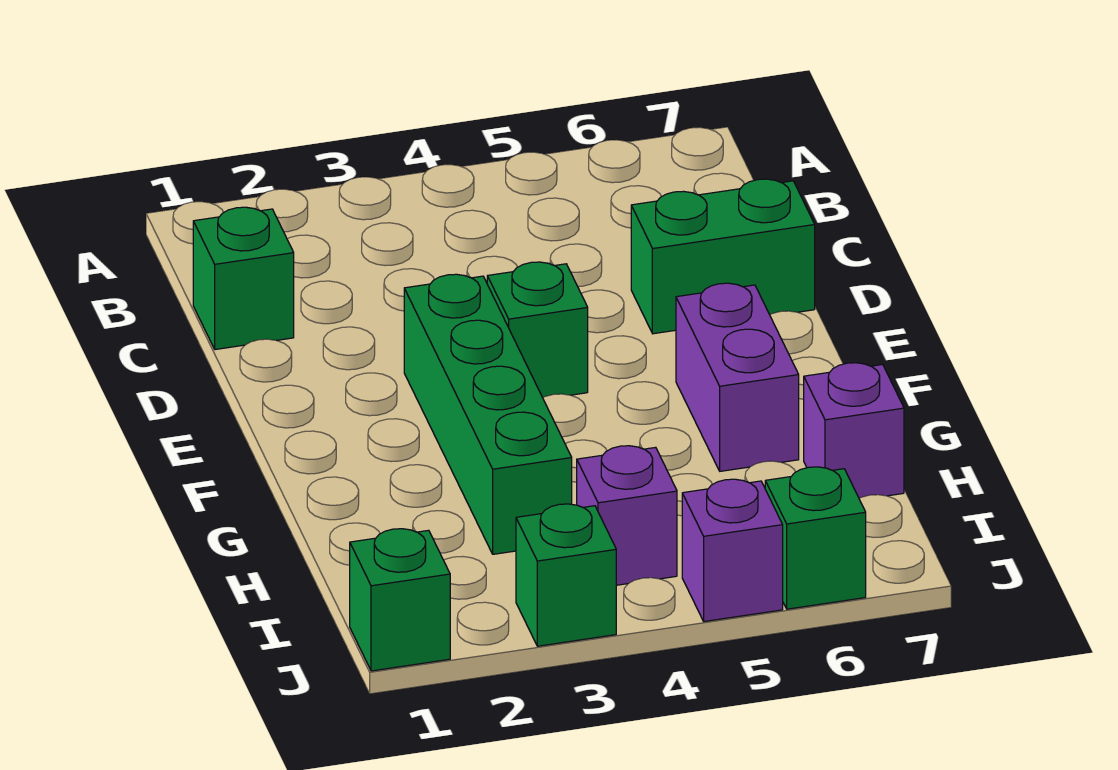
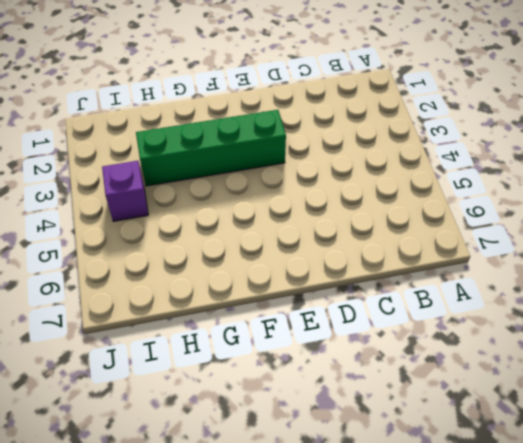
none -> green 1x1 brick [193,207,294,350]
none -> green 1x2 brick [631,179,815,334]

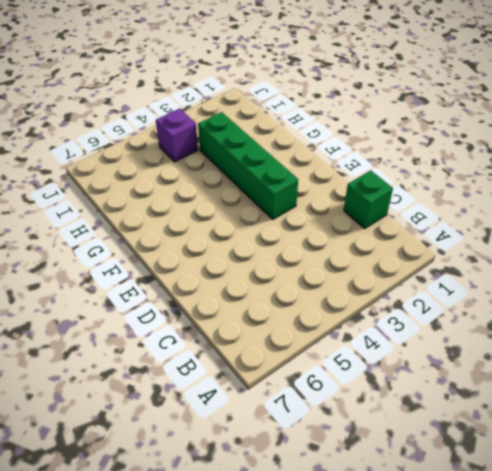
none -> green 1x2 brick [631,179,815,334]
none -> green 1x1 brick [487,262,588,398]

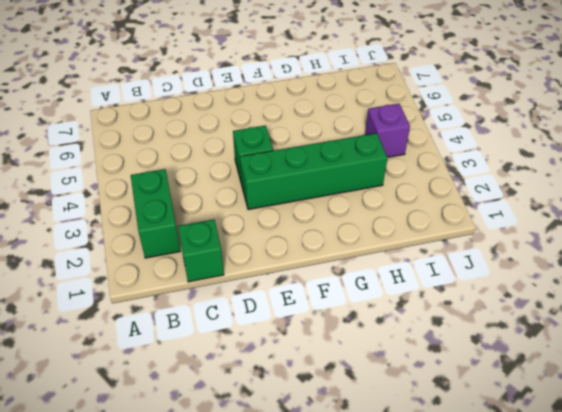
green 1x2 brick [131,169,180,258] -> green 1x2 brick moved to [631,179,815,334]
none -> purple 1x2 brick [676,283,799,471]
none -> purple 1x1 brick [804,363,904,498]

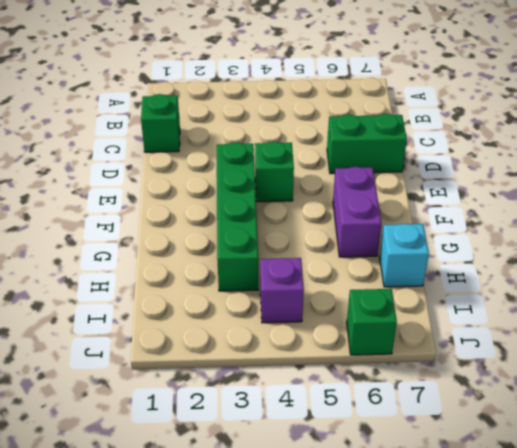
cyan 1x1 brick [380,224,429,287] -> purple 1x1 brick [804,363,904,498]
none -> green 1x1 brick [350,529,450,671]
none -> green 1x1 brick [516,504,616,646]

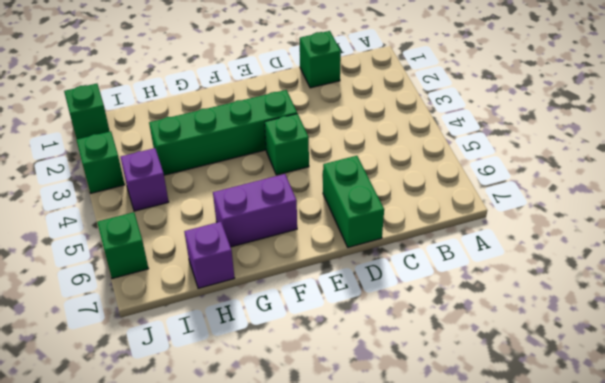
none -> purple 1x1 brick [682,479,783,621]

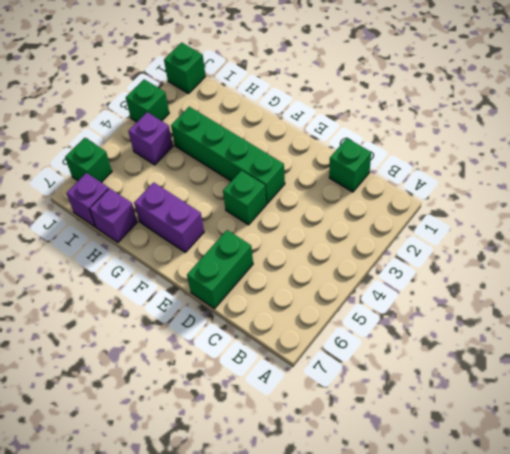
purple 1x1 brick [67,173,109,227] -> purple 1x1 brick moved to [682,479,783,621]

